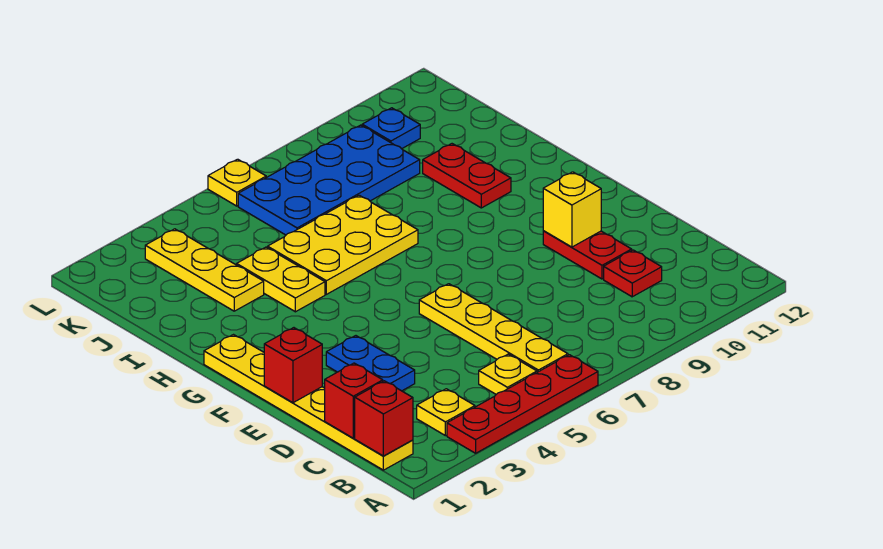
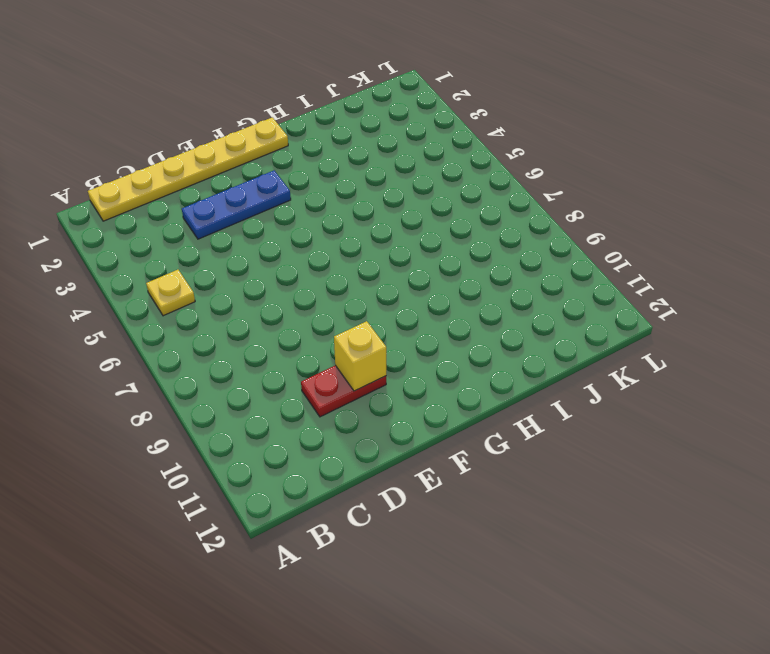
blue 1x3 plate [182,171,291,239] -> blue 1x2 plate [326,336,415,391]
none -> red 1x4 plate [447,355,598,453]
none -> yellow 1x1 plate [417,389,475,436]
none -> yellow 1x4 plate [419,284,568,372]

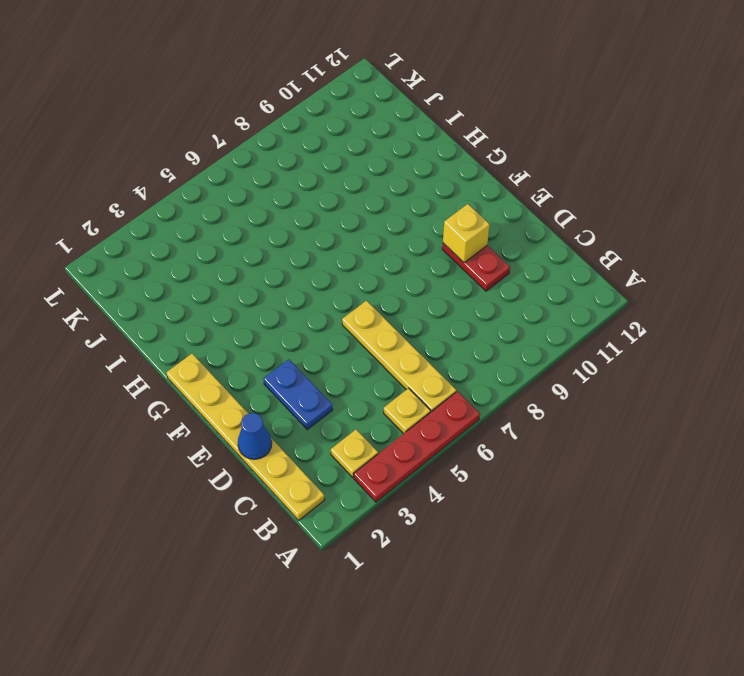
blue 1x1 cone [238,413,272,459] -> none
none -> red 1x1 plate [604,250,662,297]
none -> yellow 1x2 plate [237,247,325,312]
none -> yellow 2x3 plate [268,195,418,294]

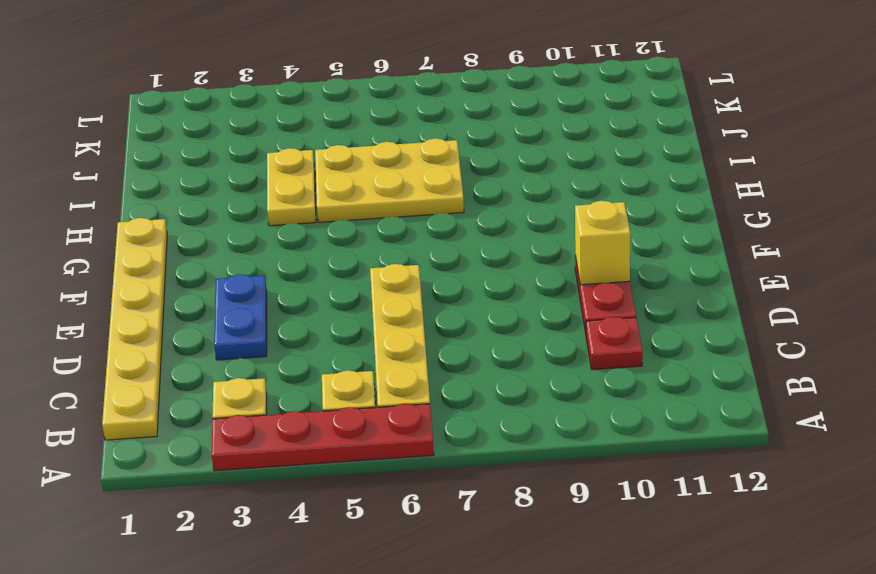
none -> red 1x2 plate [423,144,511,208]
none -> yellow 1x3 plate [145,229,264,311]
none -> blue 2x4 plate [238,125,420,235]

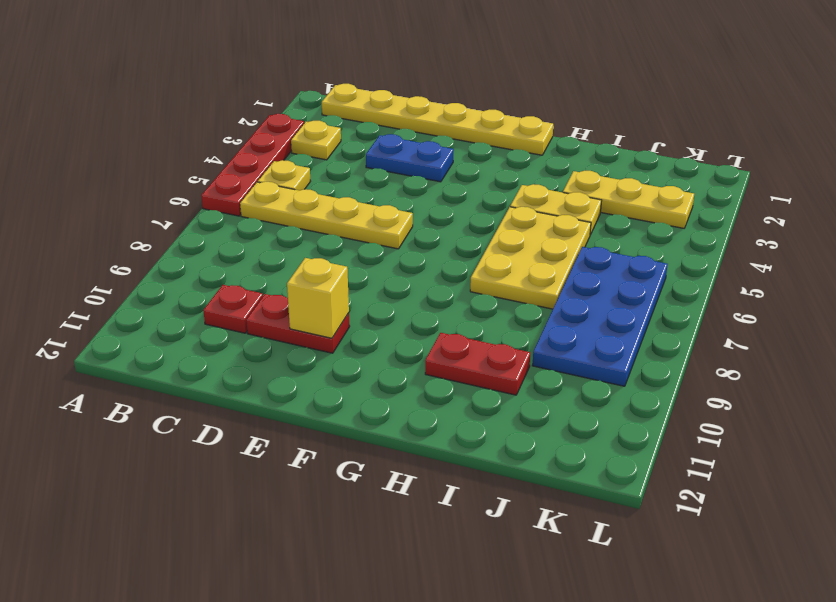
none -> blue 1x1 plate [362,108,420,149]
none -> yellow 1x1 plate [208,159,266,206]
none -> red 1x1 brick [355,381,413,456]

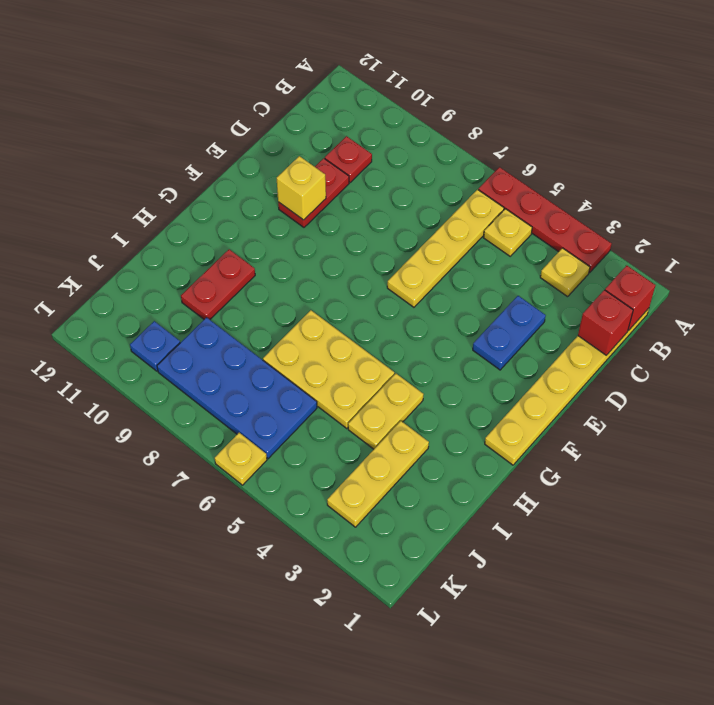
none -> red 1x1 brick [264,328,322,403]

